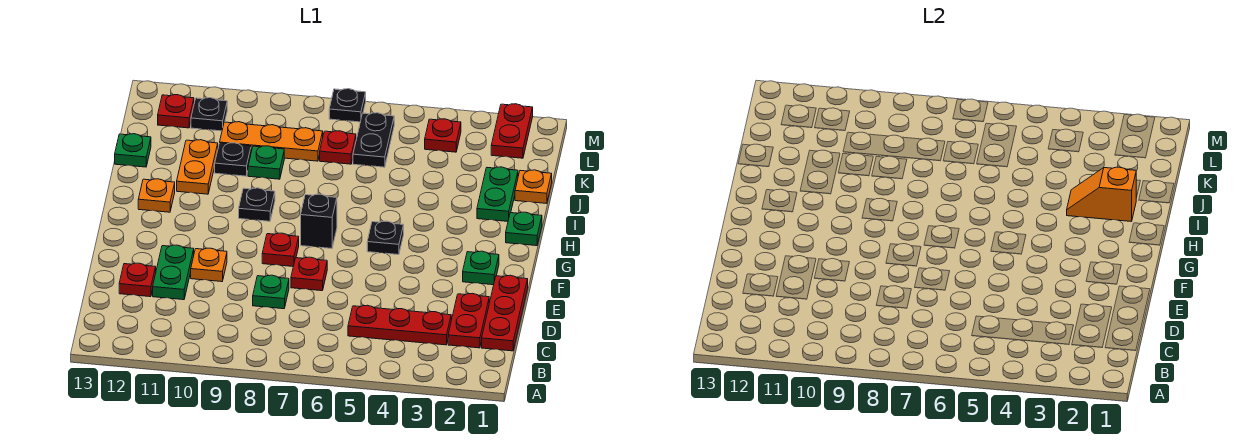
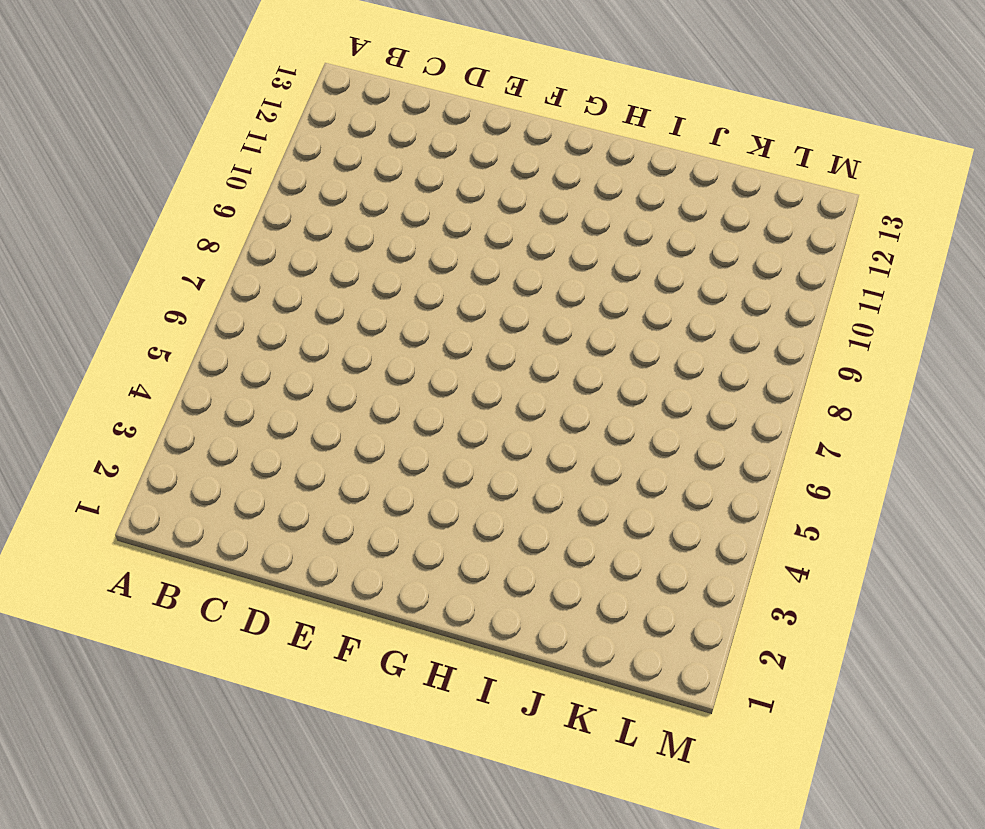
none -> red 1x3 plate [482,275,528,351]
none -> red 1x2 plate [448,293,489,348]
none -> red 1x3 plate [348,305,451,345]
none -> green 1x1 plate [253,275,289,309]

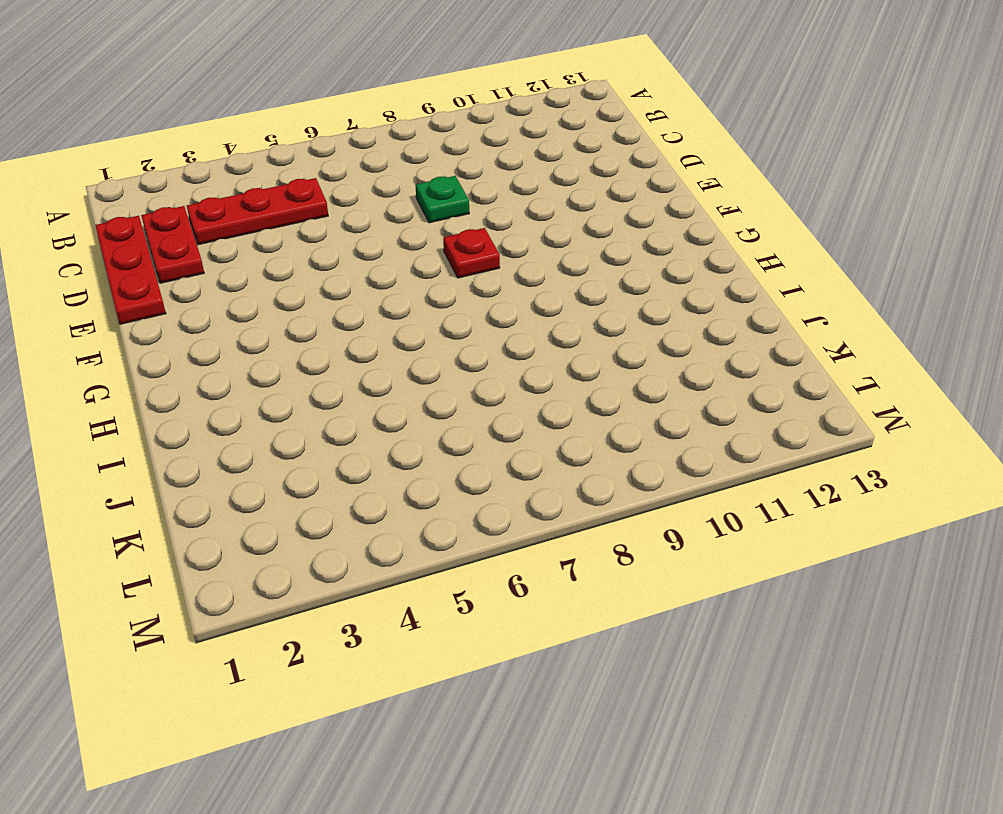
none -> green 1x2 plate [153,245,194,300]
none -> red 1x1 plate [119,263,156,297]
none -> red 1x1 plate [291,257,327,291]
none -> orange 1x1 plate [191,248,227,282]

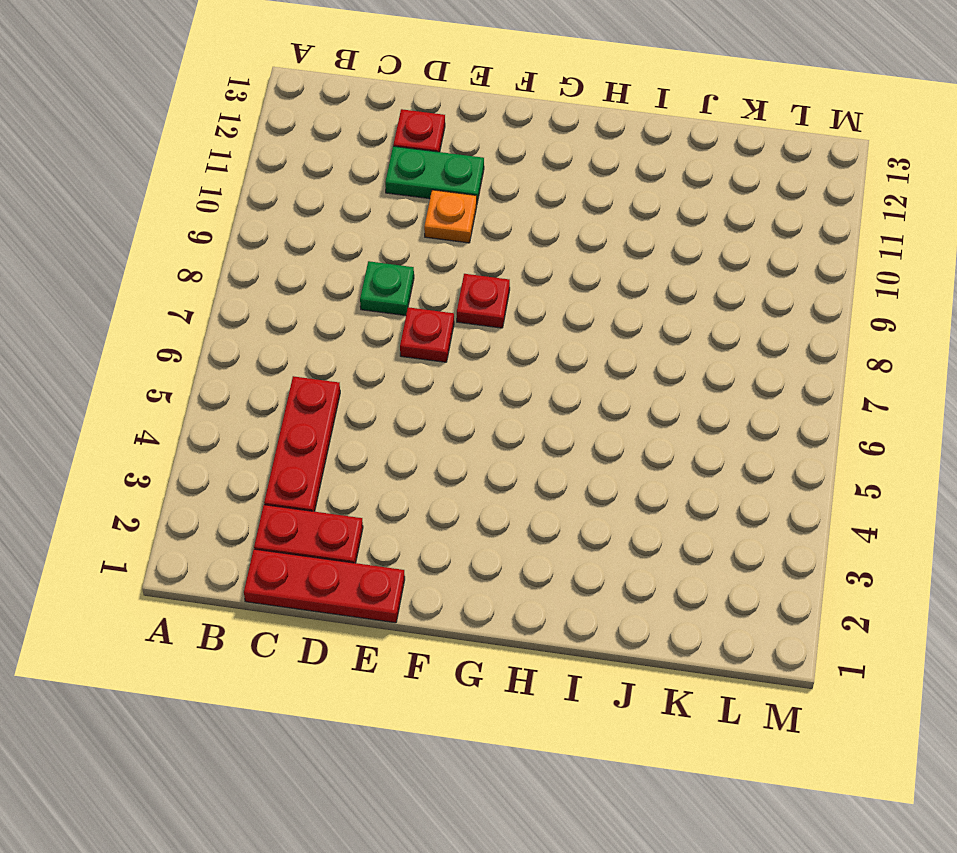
none -> green 1x1 plate [463,251,499,285]
none -> black 1x1 plate [367,221,404,255]
none -> black 1x1 brick [301,194,337,249]
none -> green 1x1 plate [506,212,542,246]

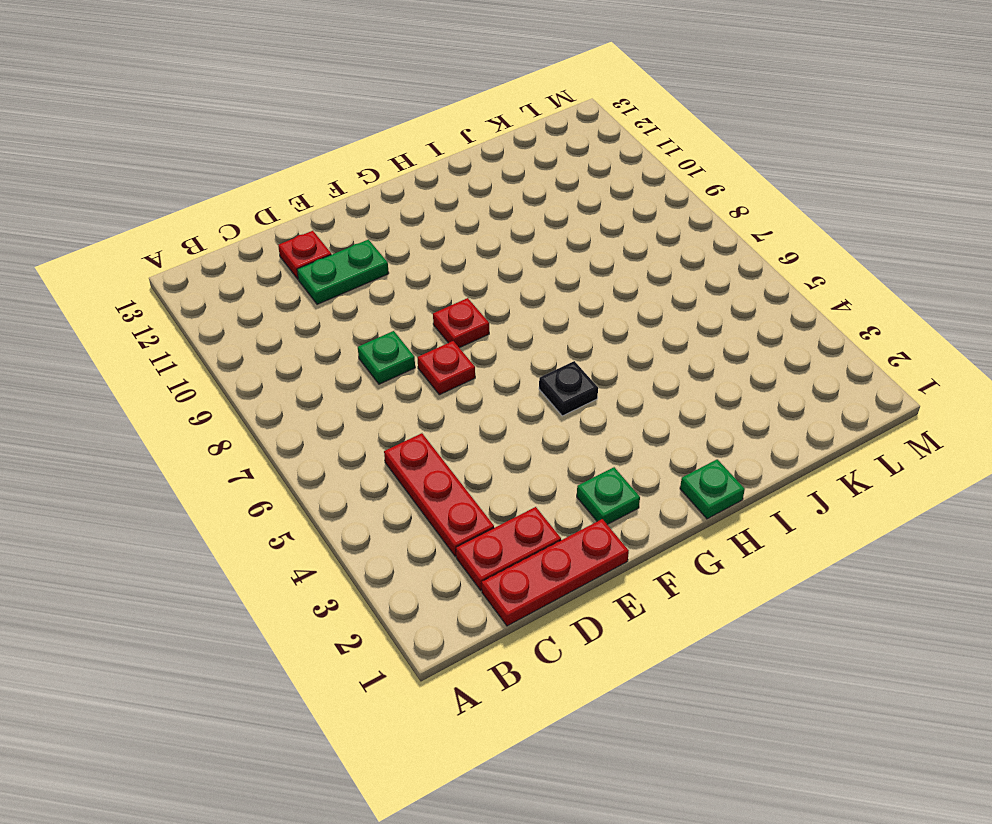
none -> orange 1x1 plate [191,248,227,282]
none -> black 1x1 brick [301,194,337,249]
none -> black 1x1 plate [239,188,275,221]
none -> orange 1x1 plate [138,179,175,212]

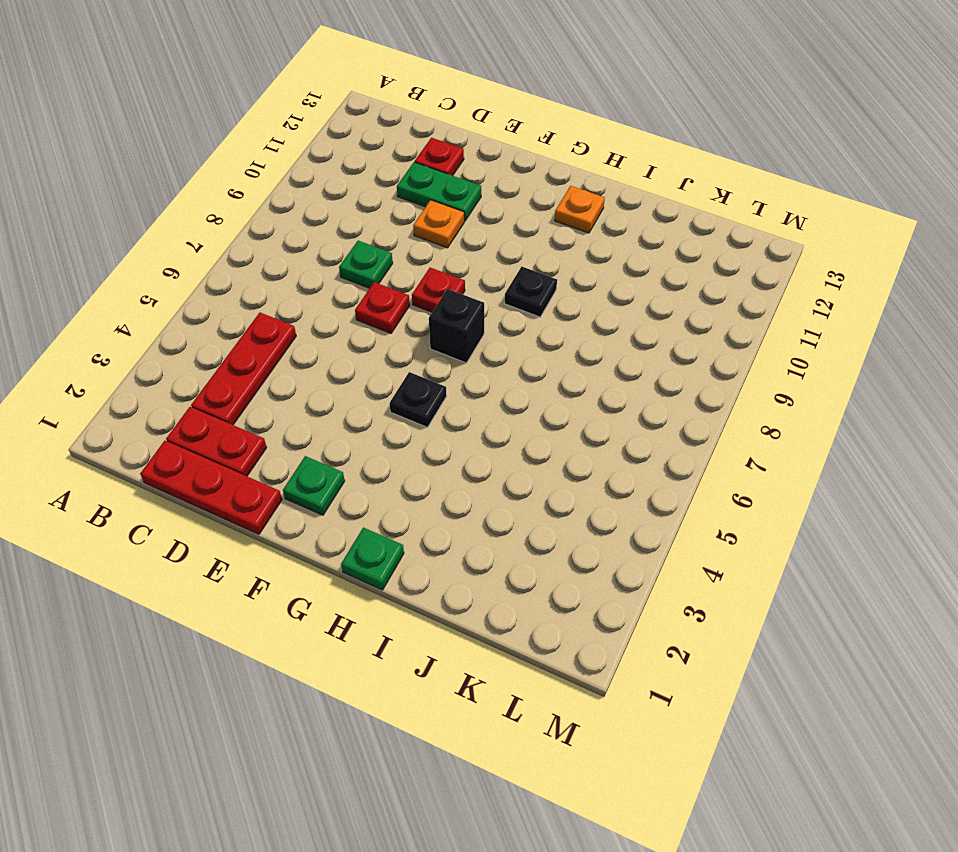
none -> green 1x2 plate [477,167,518,221]
none -> orange 1x2 plate [177,140,218,194]
none -> orange 1x1 plate [515,170,552,203]
none -> green 1x1 plate [248,146,284,179]

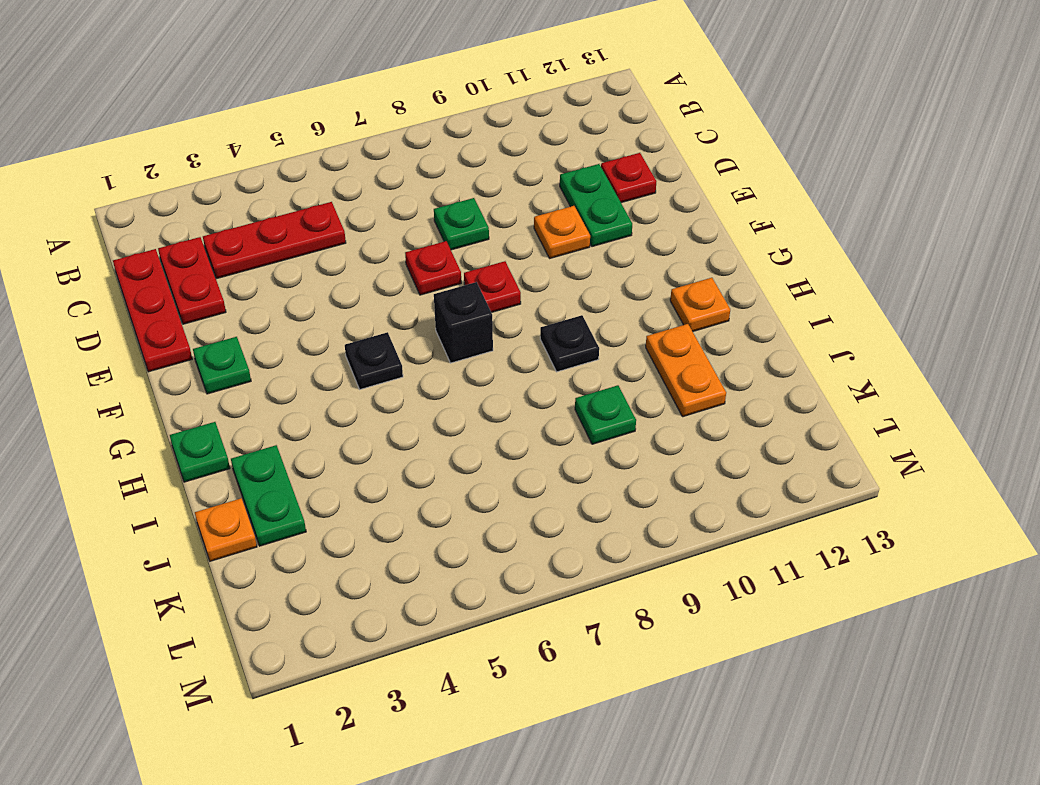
none -> black 1x1 plate [215,143,251,176]
none -> green 1x1 plate [115,134,151,167]
none -> black 1x2 plate [353,113,394,167]
none -> red 1x1 plate [320,131,356,164]

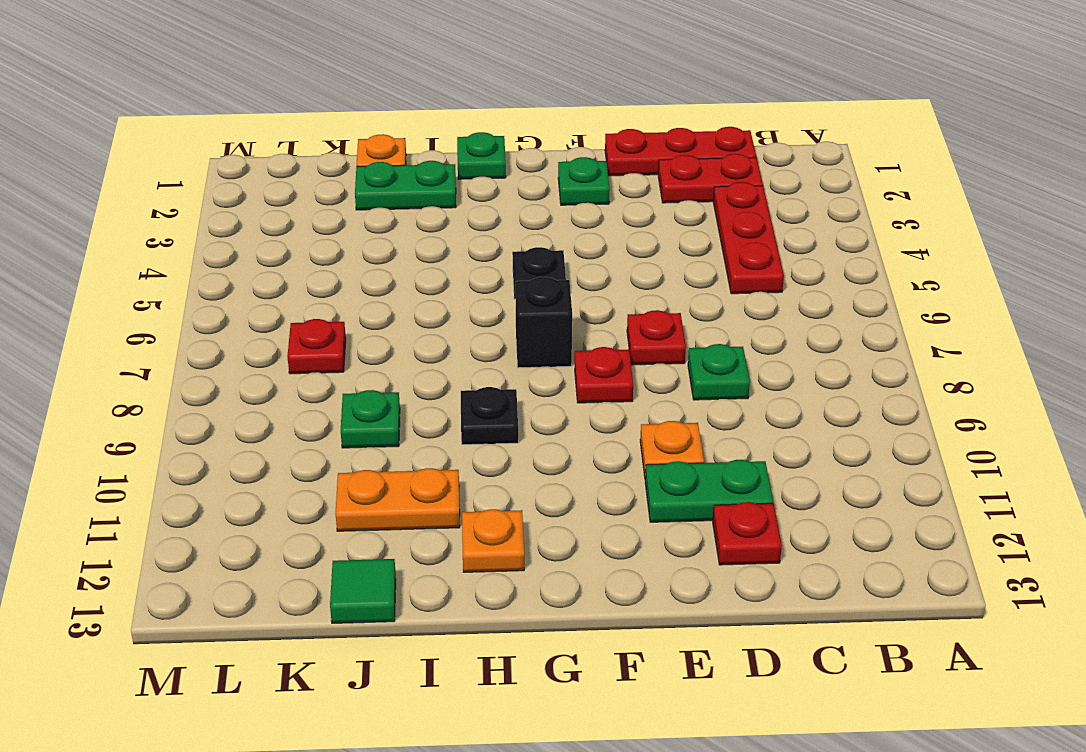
green 1x1 tile [330,559,396,623] -> green 1x1 plate [115,134,151,167]
none -> black 1x1 plate [215,143,251,176]
none -> black 1x2 plate [353,113,394,167]
none -> orange 1x3 plate [220,122,323,161]
none -> red 1x2 plate [491,104,533,158]

